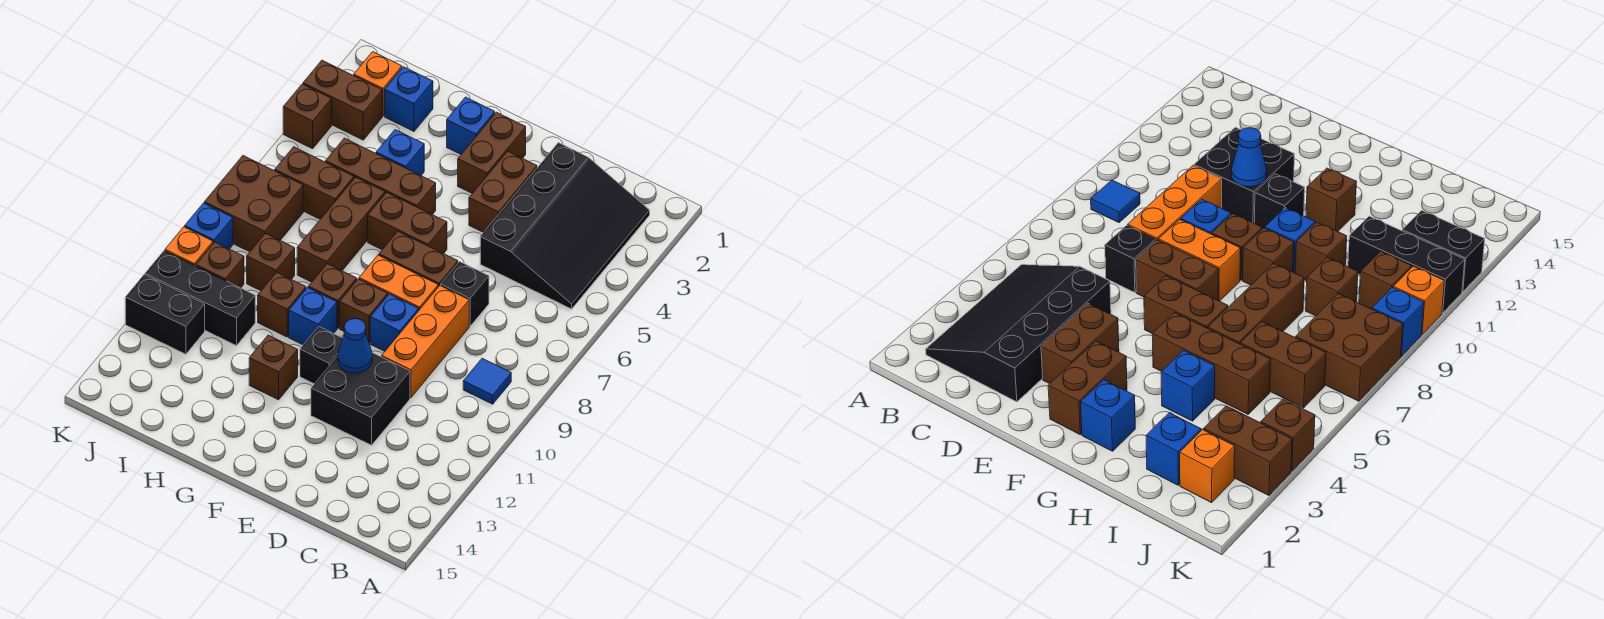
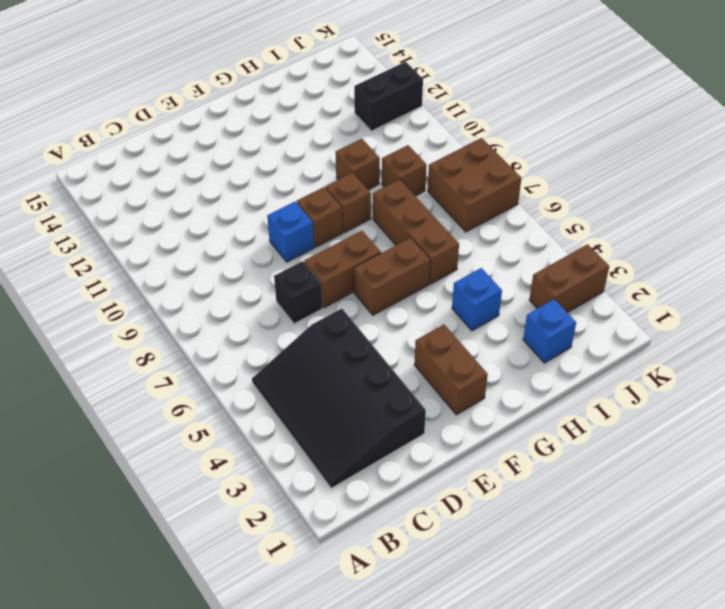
none -> blue 1x1 tile [463,358,511,404]
none -> orange 1x3 brick [382,285,469,398]
none -> black 2x2 brick [311,353,410,445]
none -> brown 1x2 brick [469,151,537,233]

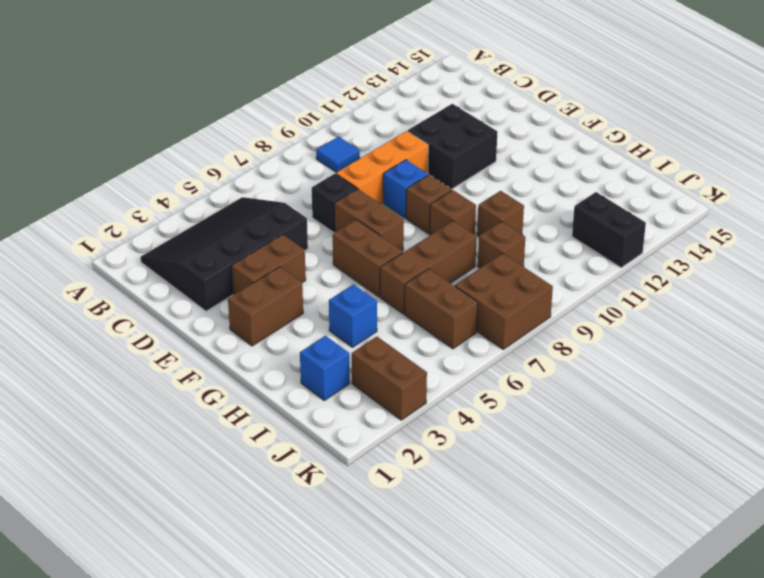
none -> orange 1x2 brick [359,255,438,310]
none -> black 1x1 brick [300,327,343,384]
none -> blue 1x1 brick [447,97,495,154]
none -> brown 1x3 brick [325,138,436,214]

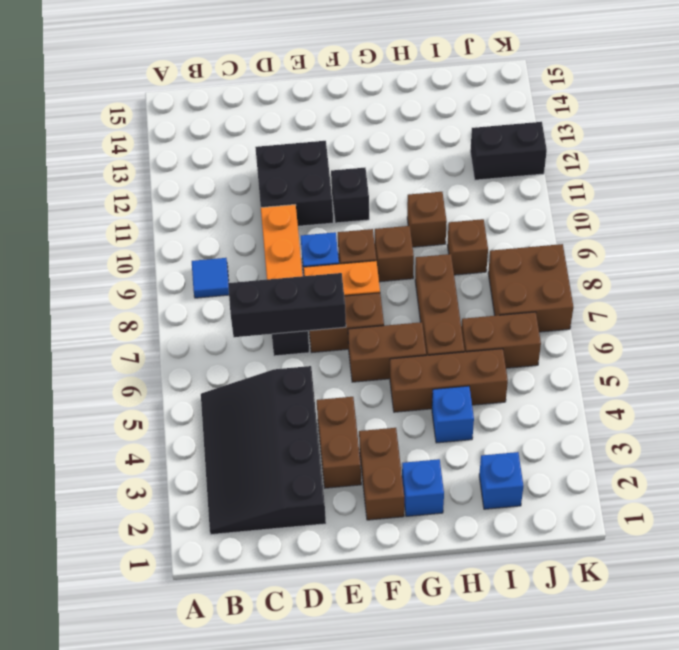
black 1x3 brick [228,273,346,337] -> black 1x3 brick moved to [145,251,255,346]
none -> blue 1x1 brick [289,288,337,345]
none -> brown 1x1 brick [249,335,298,400]
none -> orange 1x1 brick [354,52,402,116]
none -> brown 1x2 brick [303,60,382,140]

